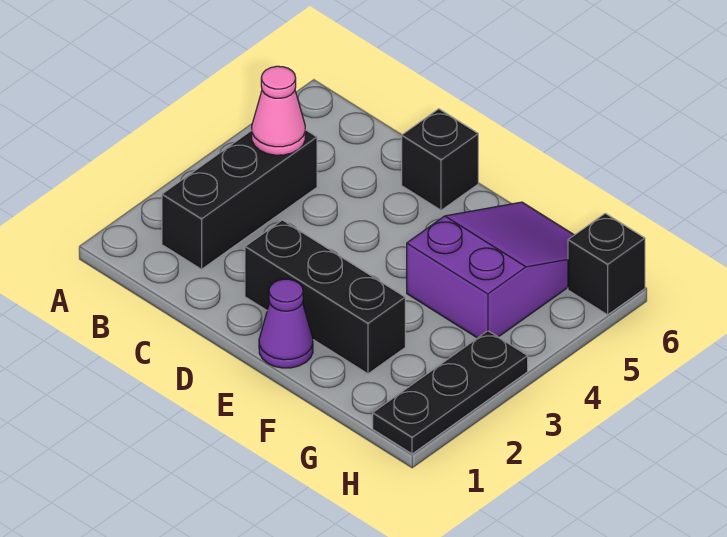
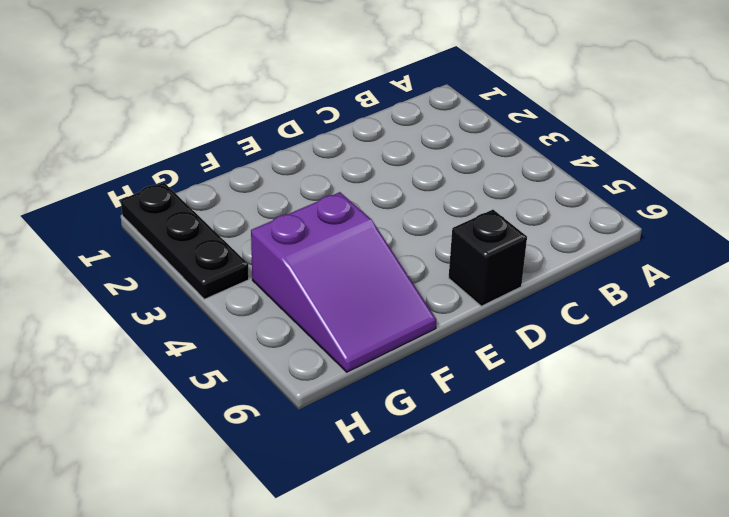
none -> black 1x3 brick [162,130,317,269]
none -> black 1x3 brick [245,220,405,374]

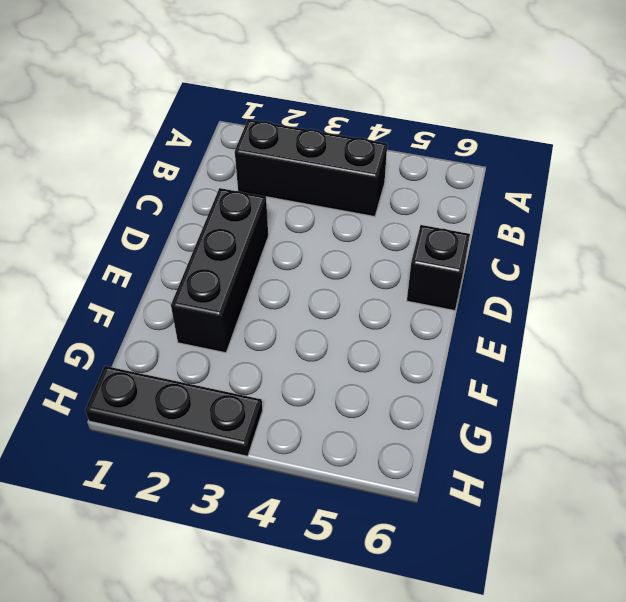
none -> purple 1x1 cone [259,279,313,368]
none -> purple 2x3 slope [407,202,574,338]

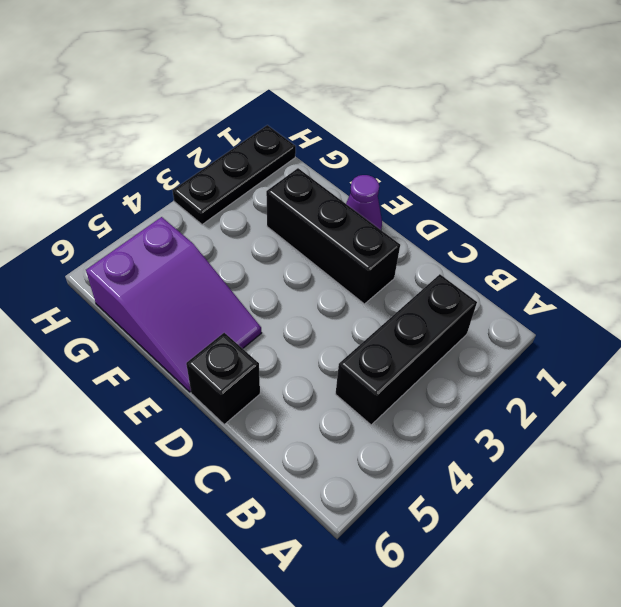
purple 2x3 slope [86,217,261,392] -> purple 2x3 slope turned to [407,202,574,338]
none -> black 1x1 brick [568,213,645,315]
none -> pink 1x1 cone [252,66,305,155]

